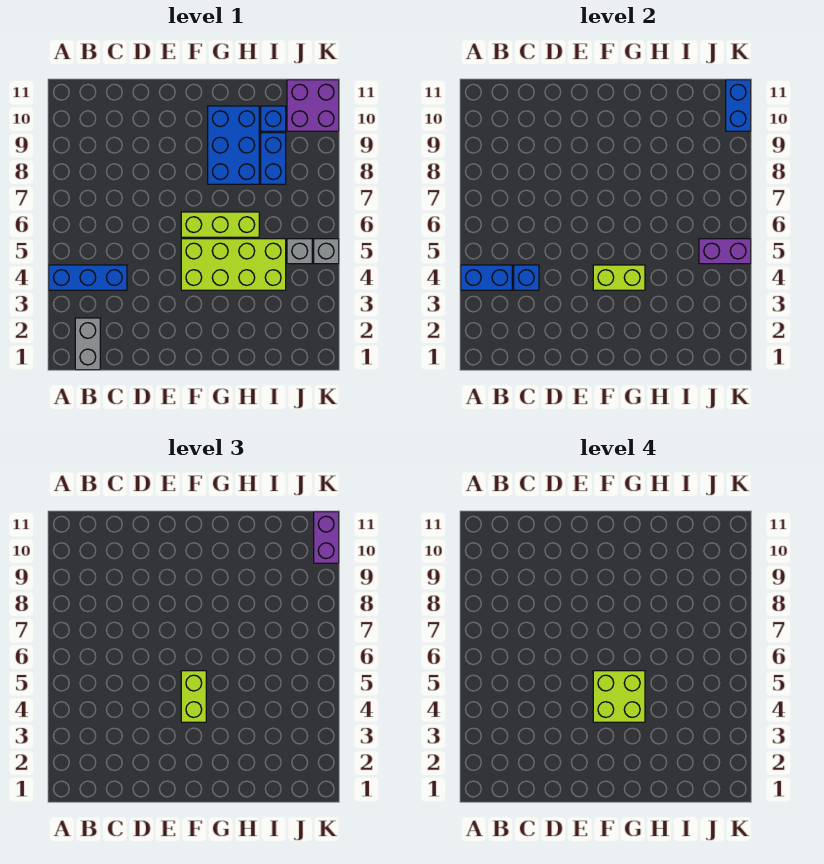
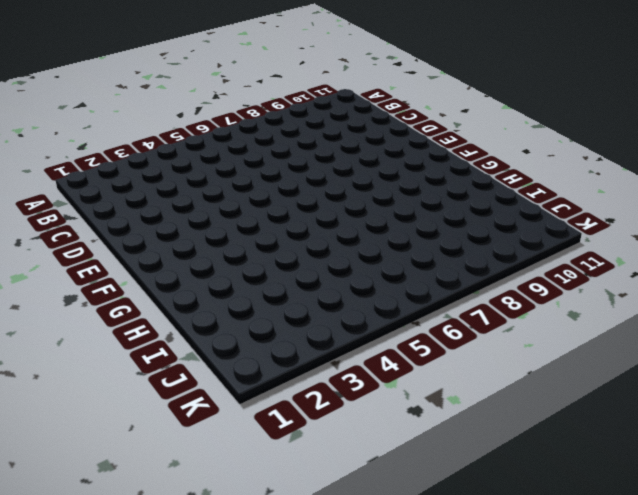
none -> blue 1x3 brick [49,265,127,290]
none -> grey 1x2 brick [75,318,100,370]
none -> lime 2x4 brick [181,239,286,290]

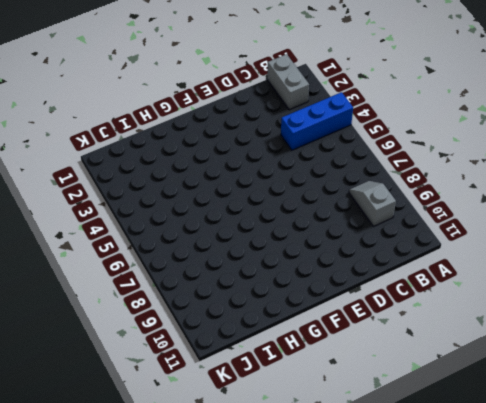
grey 1x2 slope [349,181,396,226] -> none
none -> lime 2x4 brick [181,239,286,290]
none -> lime 1x3 brick [181,212,259,237]
none -> blue 2x3 brick [208,106,259,184]

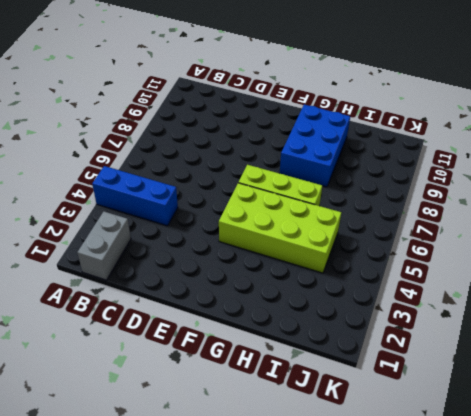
none -> blue 1x2 brick [261,133,286,184]
none -> blue 1x1 brick [261,106,286,131]
none -> grey 1x1 brick [287,239,312,264]

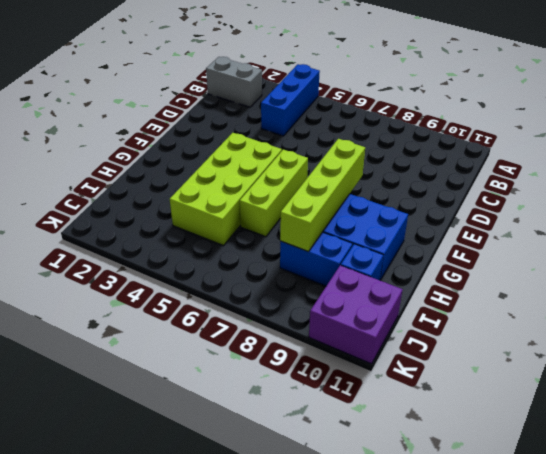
lime 1x4 brick [280,139,365,251] -> none
none -> grey 1x1 brick [287,239,312,264]
none -> grey 1x1 brick [314,239,339,264]
none -> blue 1x2 brick [461,265,512,290]

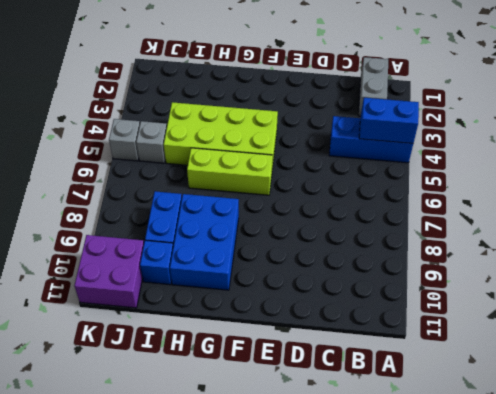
none -> blue 1x1 brick [514,265,539,290]
none -> lime 1x2 brick [593,265,645,290]
none -> purple 1x2 brick [699,239,751,264]

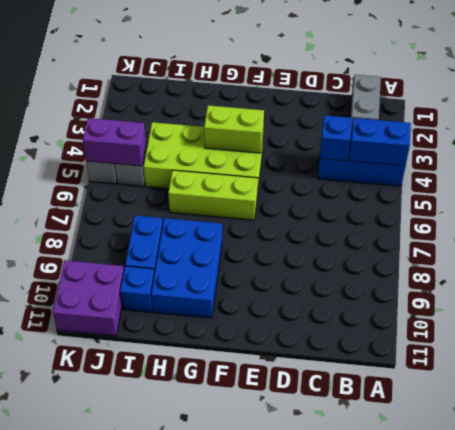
none -> blue 1x2 brick [726,80,751,131]
none -> lime 1x2 brick [181,671,206,722]
none -> purple 1x2 brick [314,512,339,563]

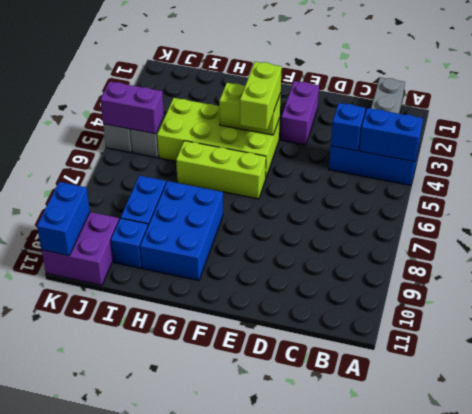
purple 1x2 brick [280,81,319,145] -> purple 1x2 brick moved to [314,512,339,563]
none -> lime 2x2 brick [593,671,645,722]

